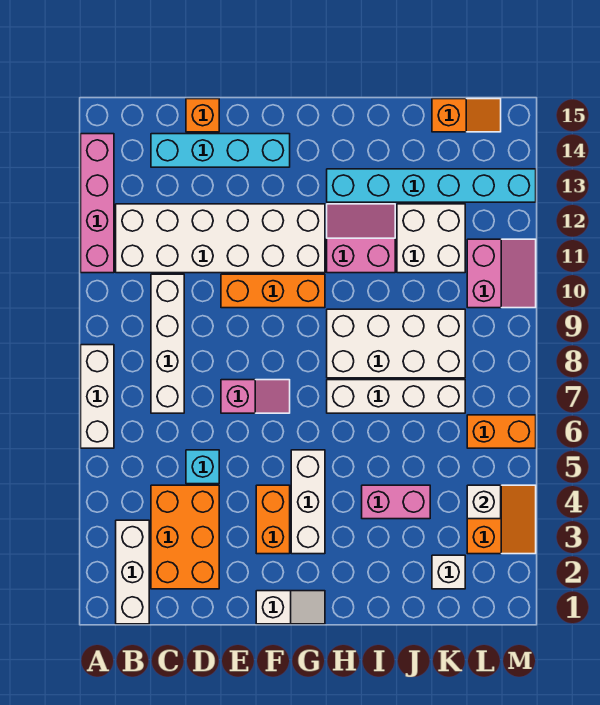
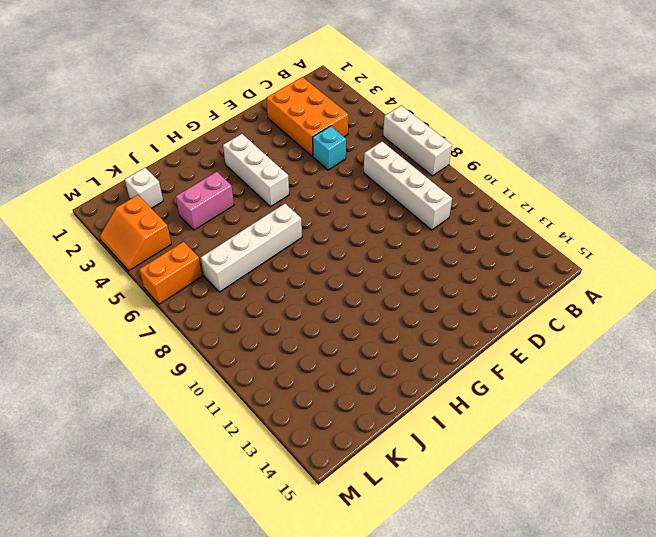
none -> pink 1x4 brick [81,134,114,273]
none -> white 1x3 brick [116,520,149,624]
none -> white 2x6 brick [116,204,325,273]

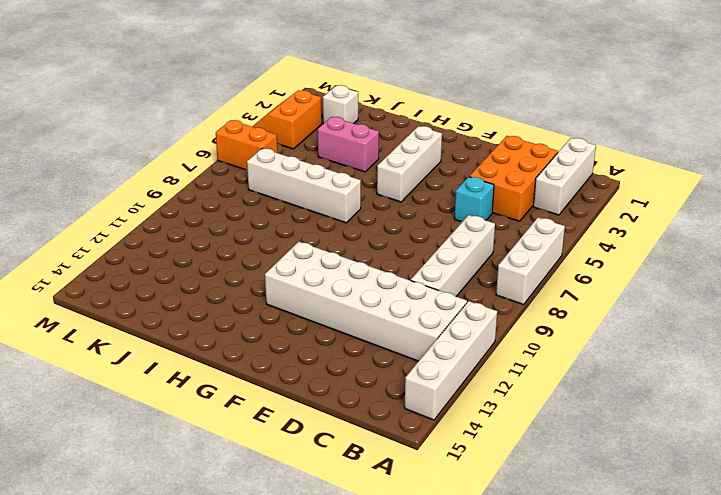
white 1x4 brick [405,301,497,420] -> pink 1x4 brick [81,134,114,273]
none -> cyan 1x4 brick [151,134,290,167]
none -> orange 1x1 brick [186,99,219,132]
none -> pink 1x2 slope [221,380,290,413]

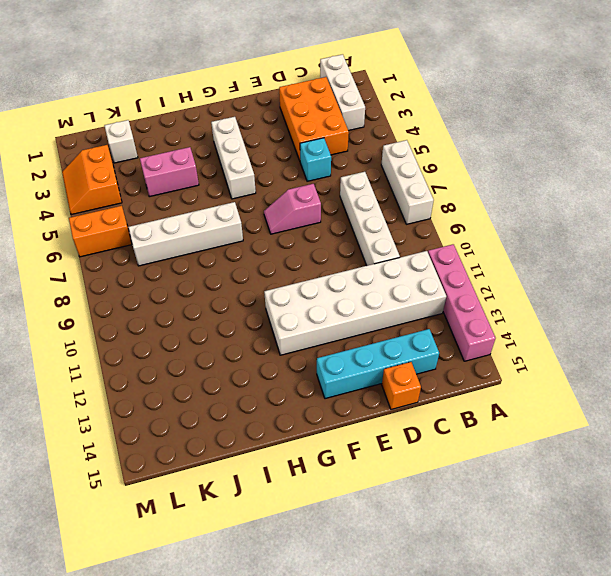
none -> orange 1x3 brick [221,274,325,308]
none -> white 1x2 slope [256,591,325,624]
none -> orange 1x2 brick [256,485,290,554]

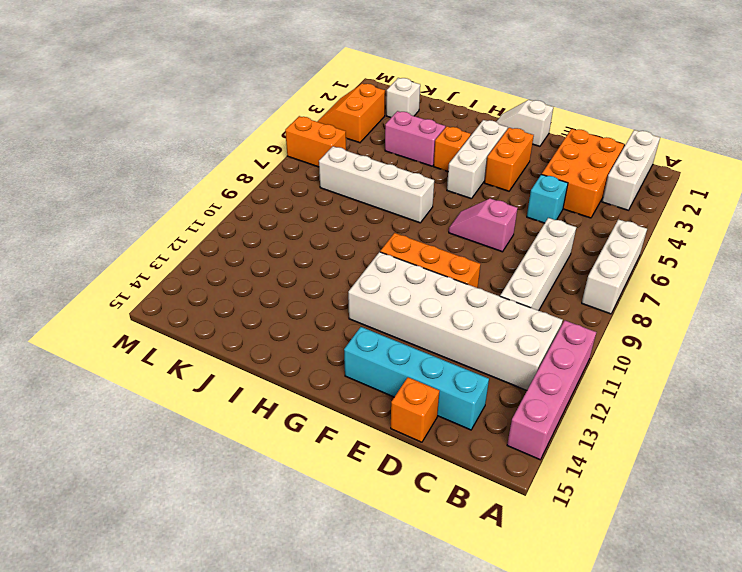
orange 1x1 brick [434,126,471,171] -> none
none -> white 2x4 brick [327,309,465,378]
none -> pink 2x2 slope [327,204,395,273]
none -> cyan 1x6 brick [327,169,536,202]

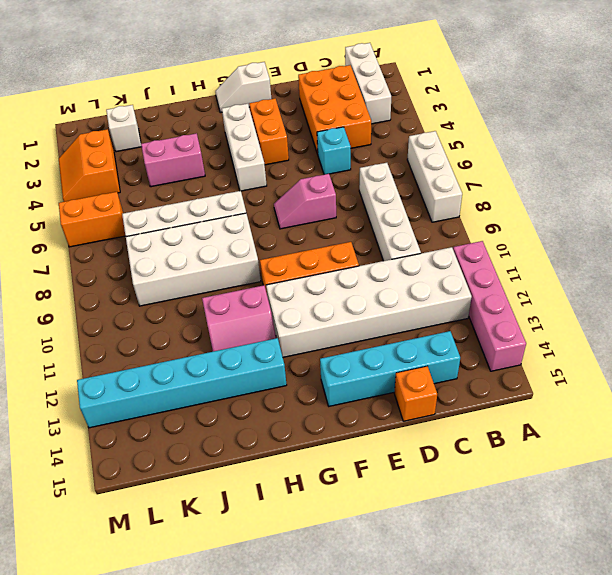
none -> white 2x2 brick [397,204,465,273]
none -> orange 1x2 slope [432,99,501,132]
none -> pink 2x2 slope [467,239,536,308]

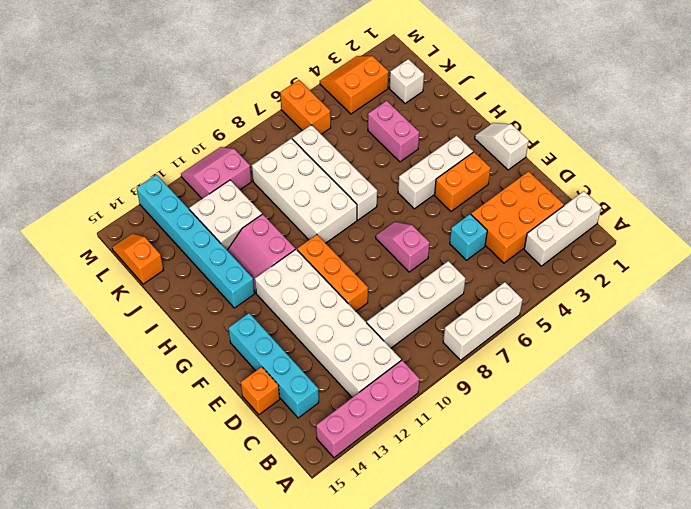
none -> white 1x1 brick [467,485,501,519]

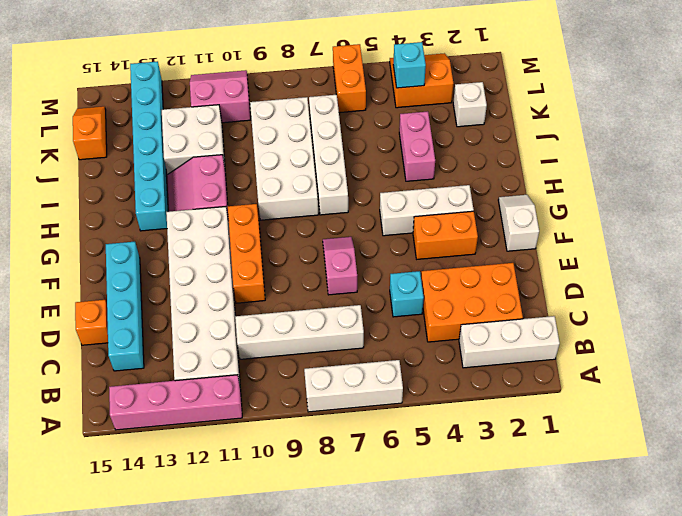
cyan 1x1 brick [393,42,426,88] -> white 1x1 brick [467,485,501,519]

